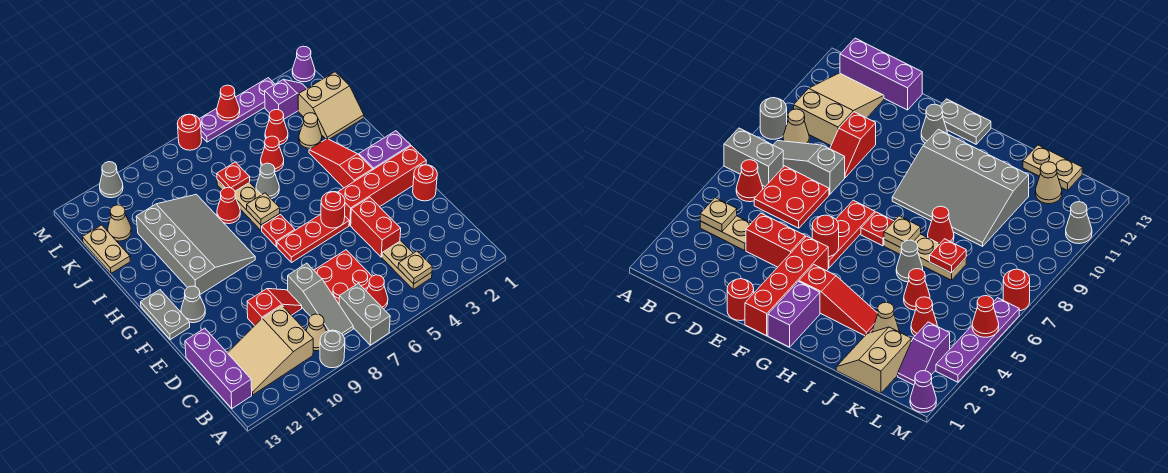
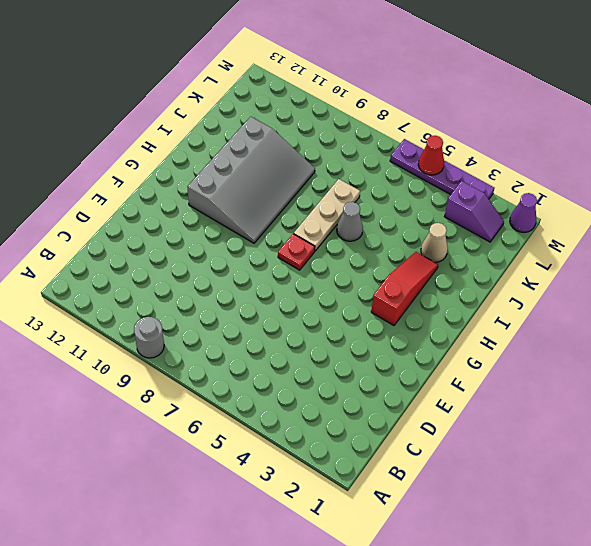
none -> grey 1x2 brick [339,283,390,345]
none -> tan 1x2 plate [382,241,432,289]
none -> red 1x1 cone [367,275,388,309]
none -> grey 1x3 slope [288,263,353,336]

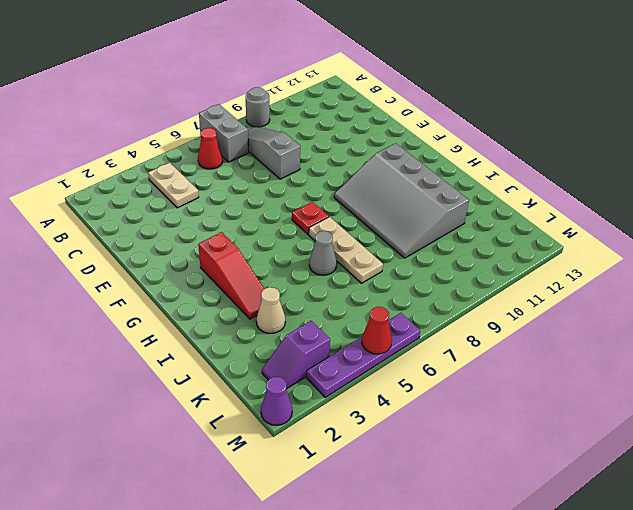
none -> tan 1x1 cone [306,314,327,351]
none -> tan 2x3 slope [228,306,313,395]
none -> purple 1x3 brick [185,328,252,408]
none -> red 2x2 plate [314,250,372,304]

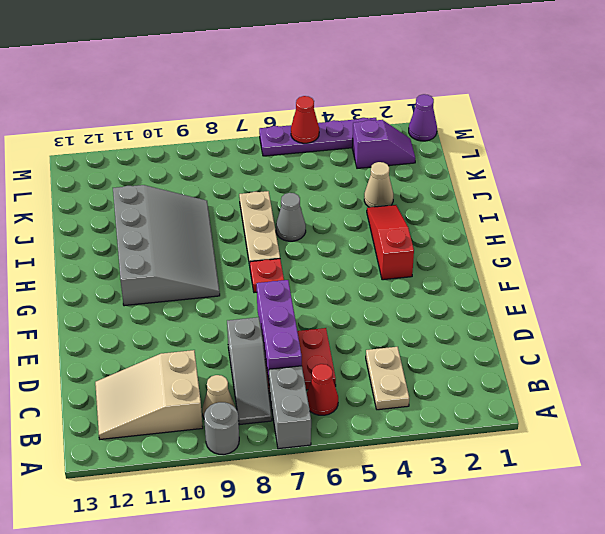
purple 1x3 brick [257,280,302,381] -> purple 1x3 brick moved to [185,328,252,408]
none -> red 1x2 brick [351,197,401,257]
none -> red 1x2 slope [247,289,302,326]
none -> red 1x1 round brick [413,165,437,201]
none -> red 1x4 brick [338,146,426,225]

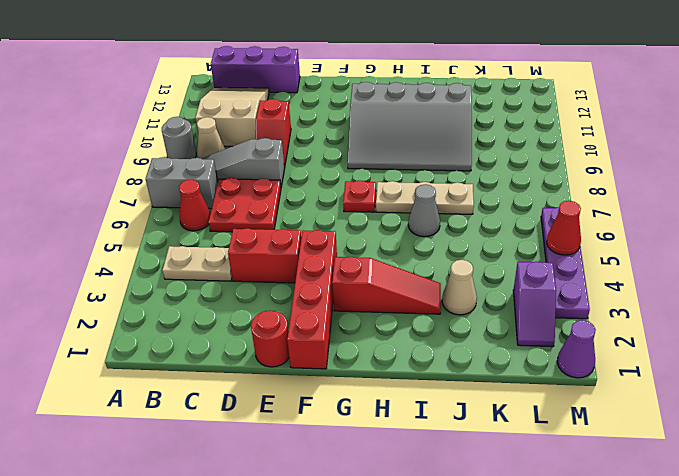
none -> red 1x3 plate [277,214,349,263]
none -> grey 1x1 cone [181,286,205,323]
none -> grey 1x2 plate [141,290,190,340]
none -> purple 1x2 brick [359,131,411,169]

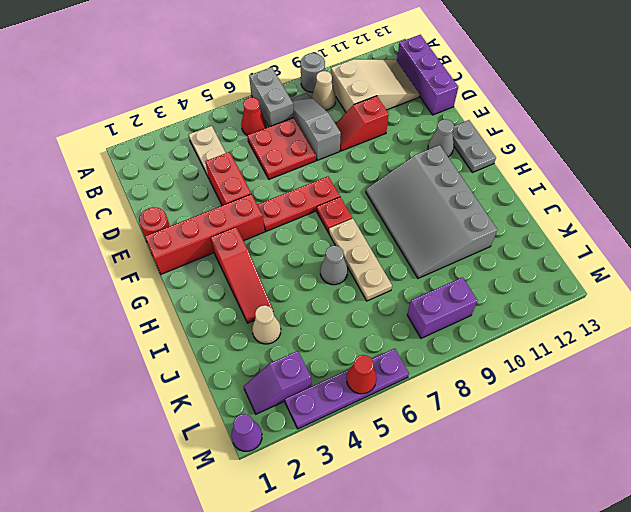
purple 1x2 brick [407,277,478,338] -> purple 1x2 brick moved to [359,131,411,169]
none -> red 1x1 cone [217,188,240,224]
none -> tan 2x2 slope [298,72,364,139]
none -> red 1x1 cone [261,136,284,172]
none -> tan 1x2 plate [82,225,130,273]

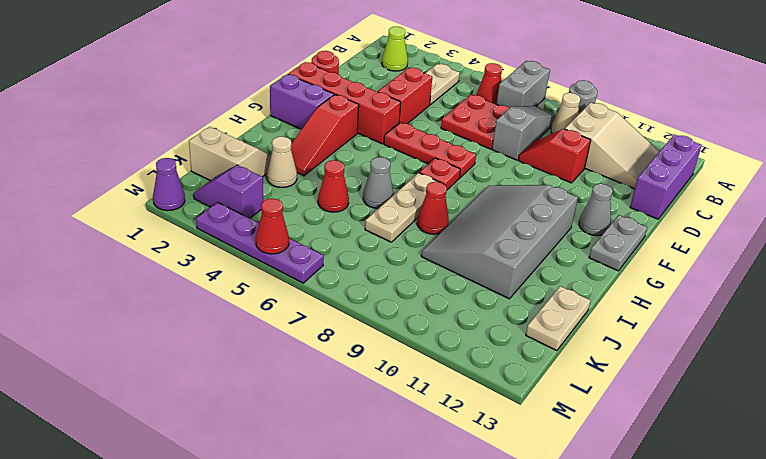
lime 1x1 cone [382,27,408,71] -> none
none -> red 1x1 cone [265,110,288,145]
none -> tan 1x1 cone [108,205,132,241]
none -> red 1x1 round brick [177,114,202,150]
none -> grey 1x1 cone [100,162,123,198]

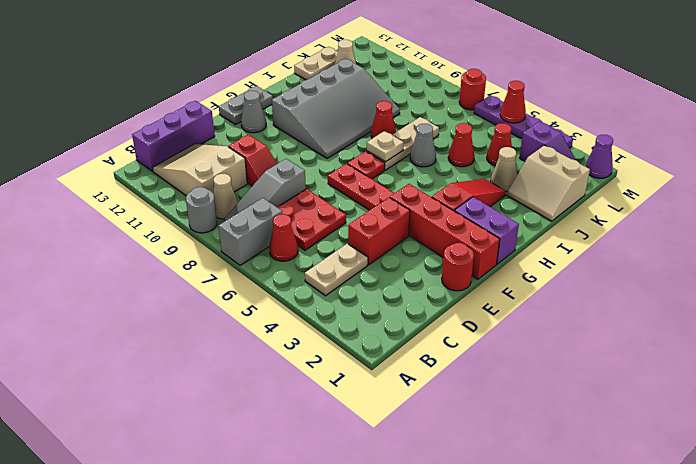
none -> grey 1x1 cone [100,162,123,198]
none -> tan 1x1 plate [398,251,433,284]
none -> red 1x1 round brick [321,192,345,228]
none -> red 1x1 plate [217,162,250,191]

